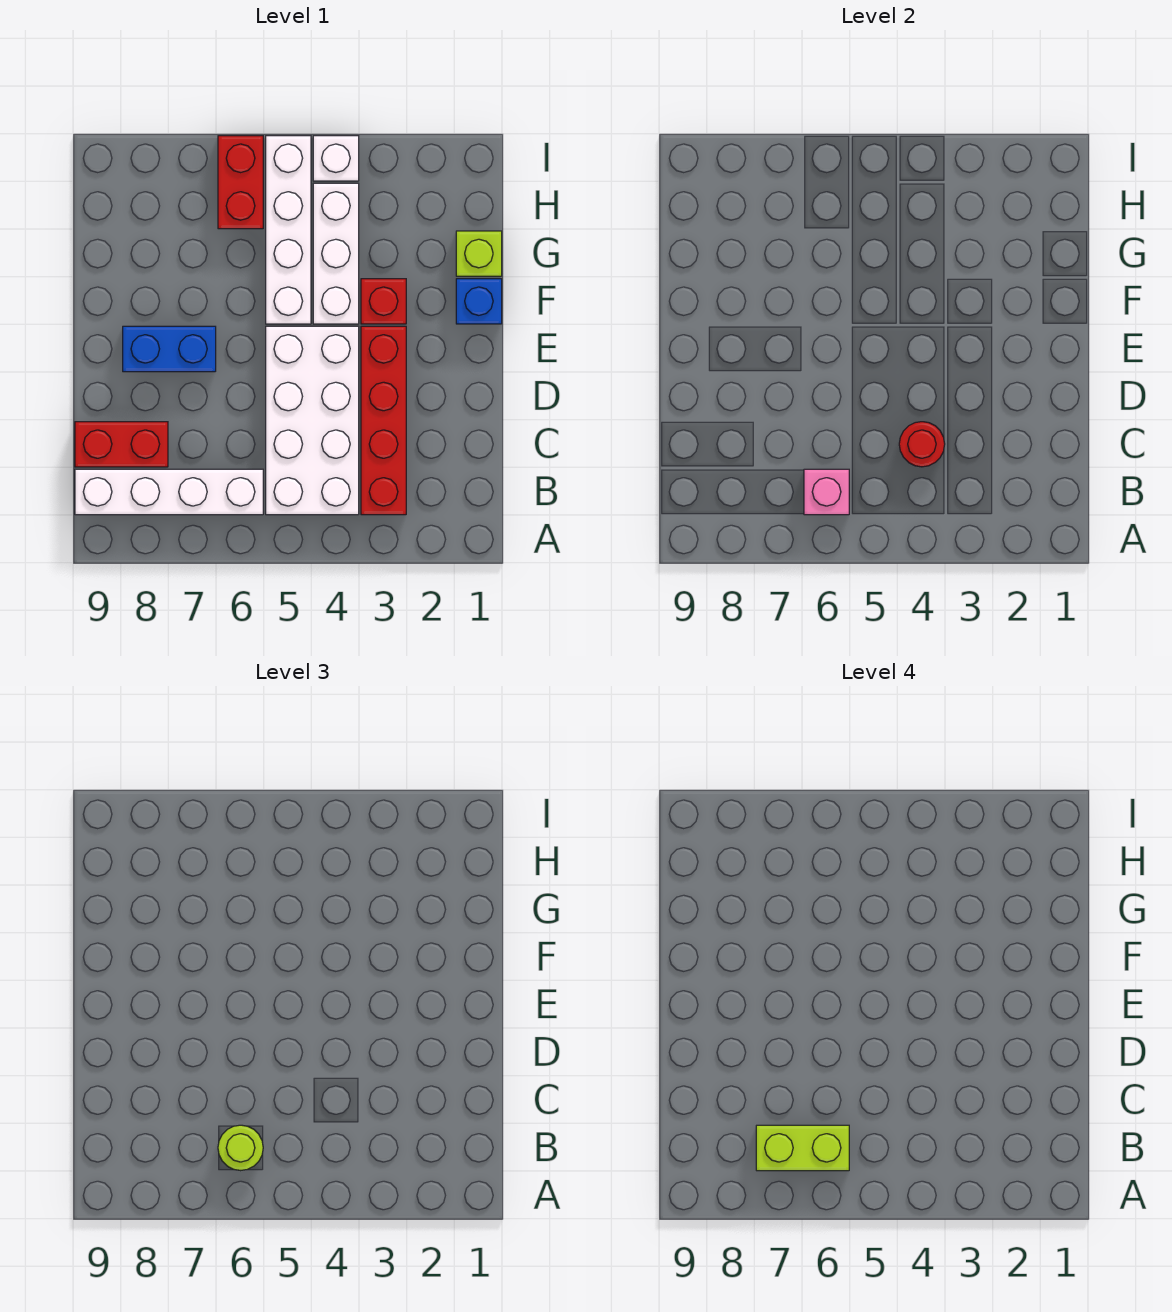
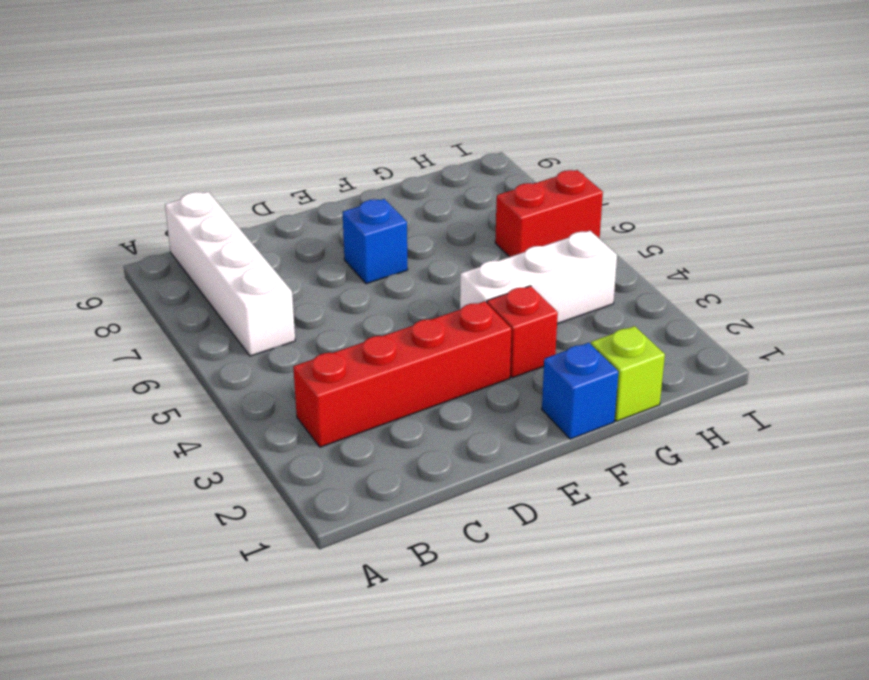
blue 1x1 brick [343,199,408,284] -> blue 1x2 brick [123,326,216,372]
none -> white 2x4 brick [266,326,359,515]
none -> red 1x2 brick [75,422,168,467]
none -> white 1x4 brick [266,136,311,324]

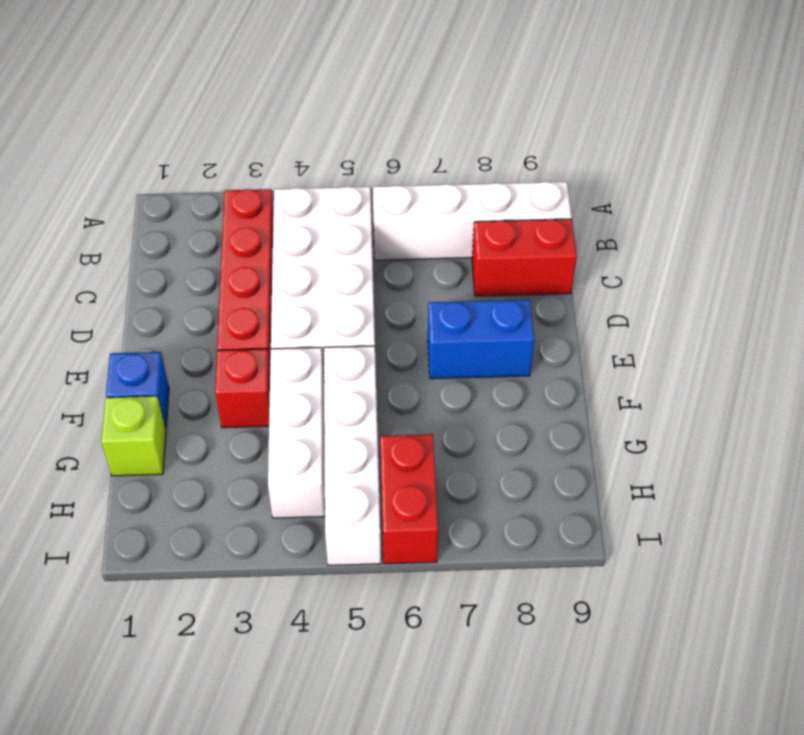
none -> white 1x1 brick [313,136,359,181]
none -> pink 1x1 brick [804,469,849,515]
none -> red 1x1 round brick [899,422,945,467]

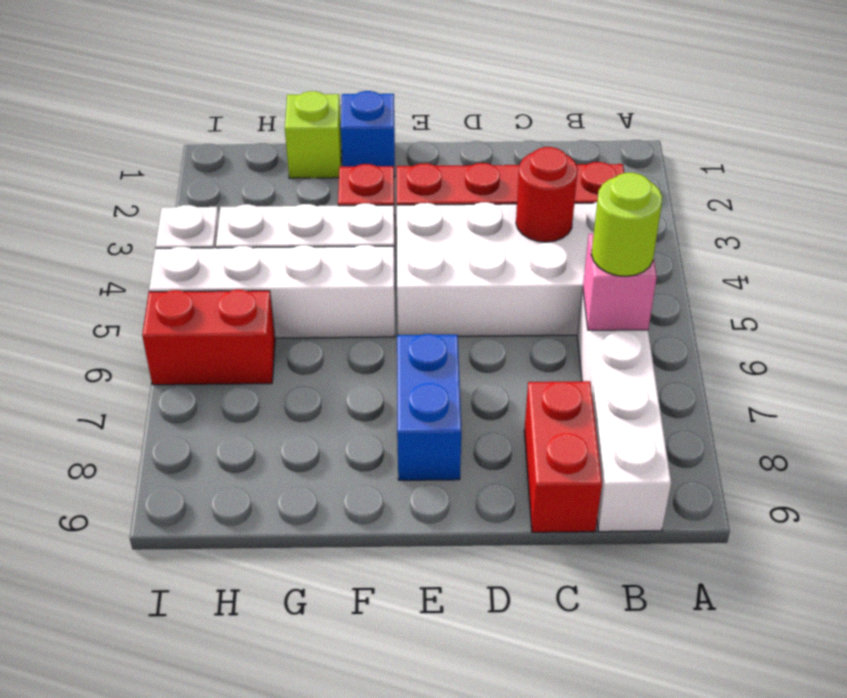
none -> lime 1x2 brick [756,1125,849,1171]

